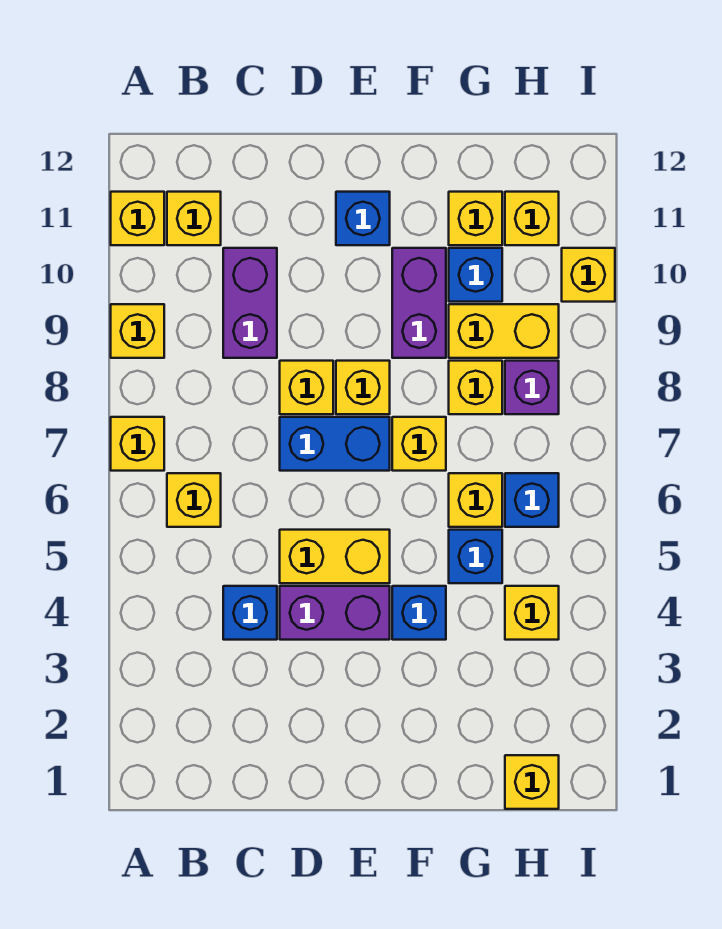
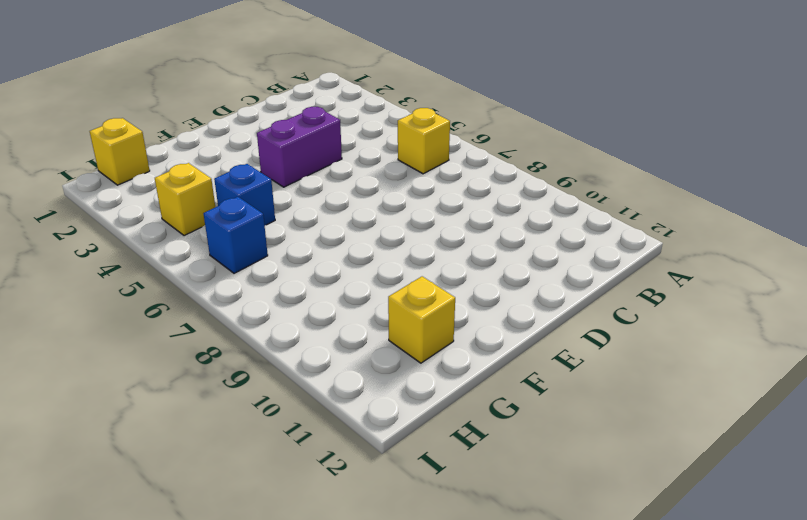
none -> yellow 1x1 brick [111,417,164,471]
none -> yellow 1x1 brick [111,304,164,358]
none -> yellow 1x1 brick [111,192,164,245]

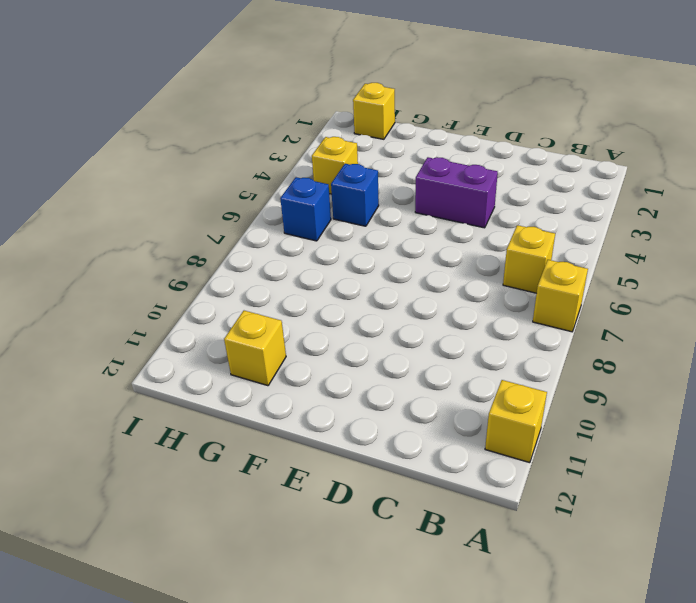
none -> yellow 1x1 brick [111,304,164,358]
none -> yellow 1x1 brick [167,192,221,245]
none -> blue 1x1 brick [223,586,277,640]

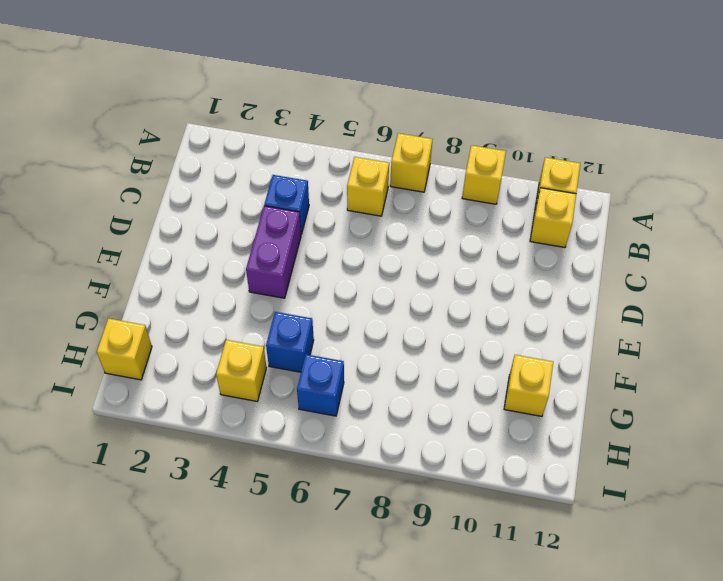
none -> purple 1x2 brick [223,248,277,358]
none -> yellow 1x2 brick [280,530,390,583]
none -> blue 1x2 brick [280,417,390,471]

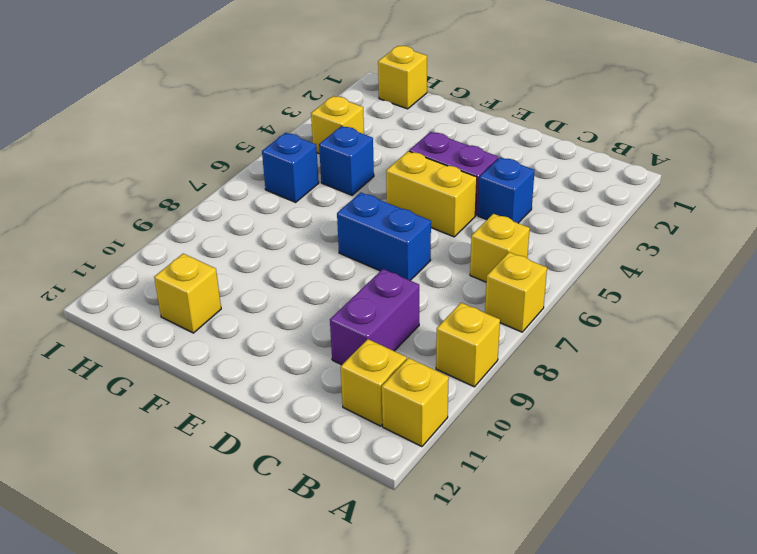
none -> yellow 1x1 brick [280,361,333,414]
none -> yellow 1x1 brick [336,361,390,414]
none -> blue 1x1 brick [336,192,390,245]

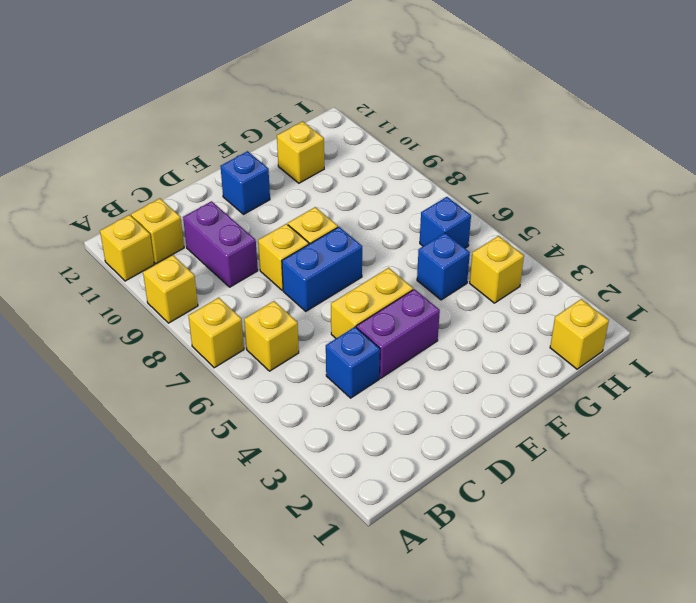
none -> blue 1x1 brick [392,586,446,640]
none -> yellow 1x1 brick [392,417,446,471]
none -> purple 1x2 brick [392,248,446,358]

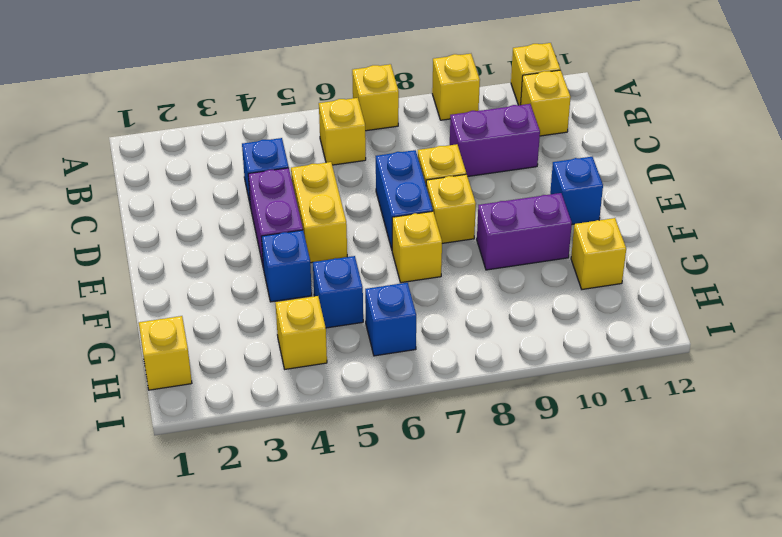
none -> yellow 1x1 brick [449,473,502,527]
none -> yellow 1x1 brick [449,361,502,414]
none -> yellow 1x2 brick [449,304,559,358]

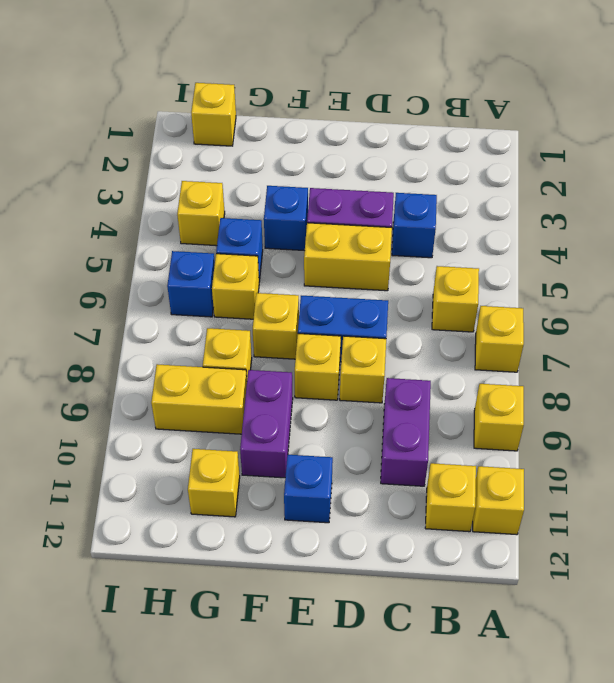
none -> blue 1x1 brick [449,248,502,302]
none -> purple 1x1 brick [505,361,559,414]
none -> yellow 1x1 brick [505,192,559,245]

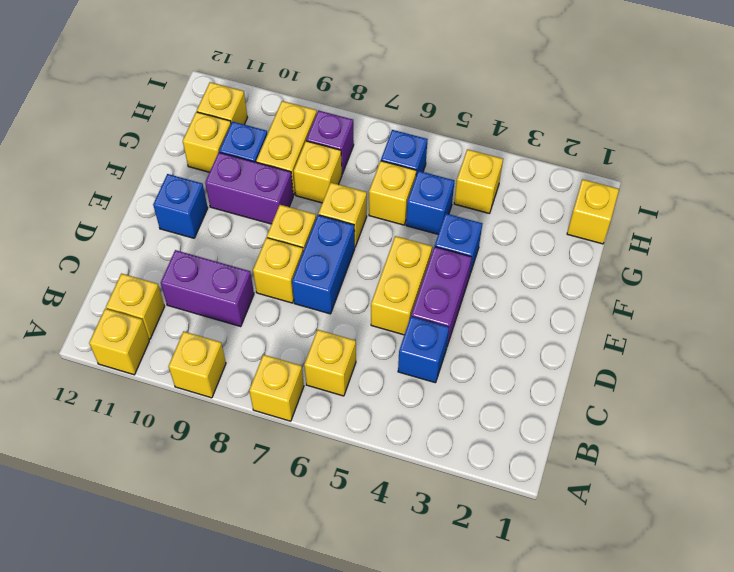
none -> yellow 1x1 brick [562,248,615,302]

